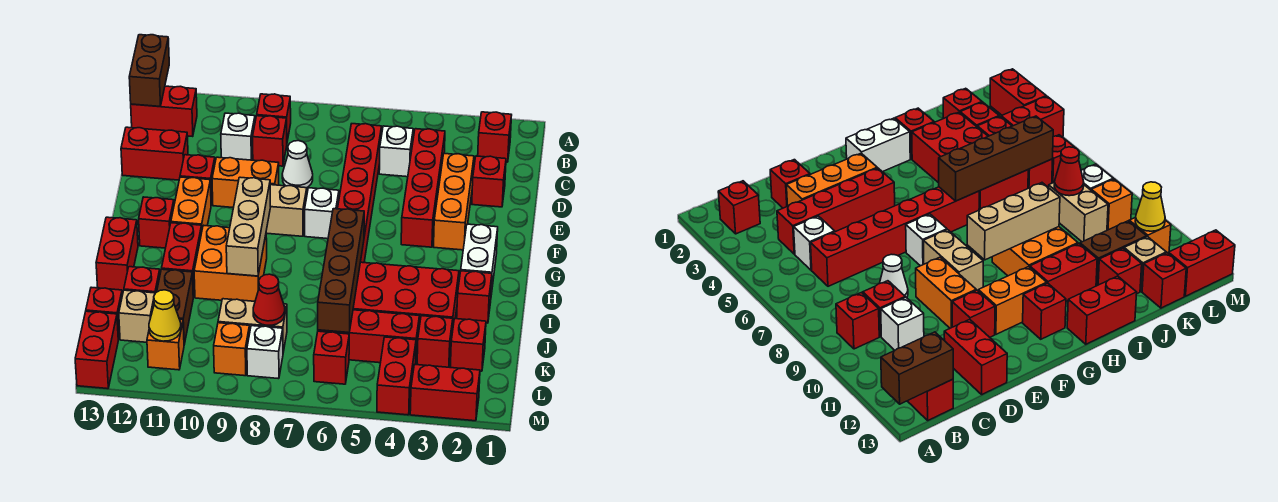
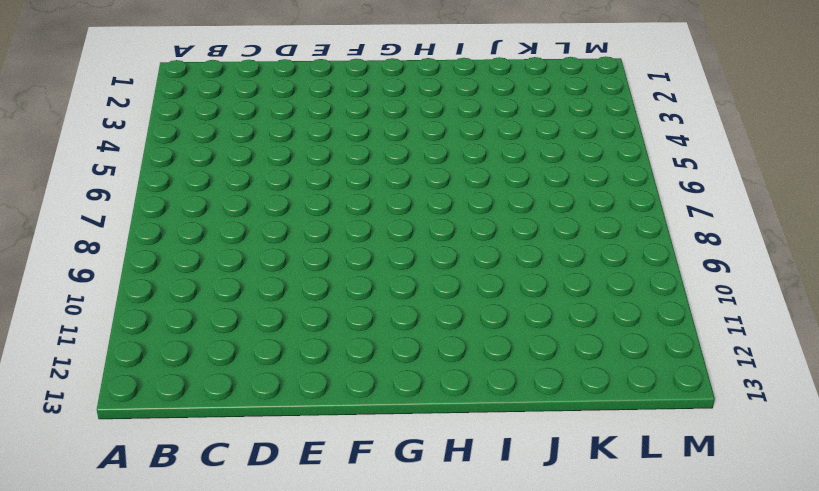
none -> red 1x1 brick [478,112,512,162]
none -> red 1x1 brick [257,94,291,141]
none -> red 1x2 brick [131,86,197,137]
none -> red 1x4 brick [401,129,445,247]

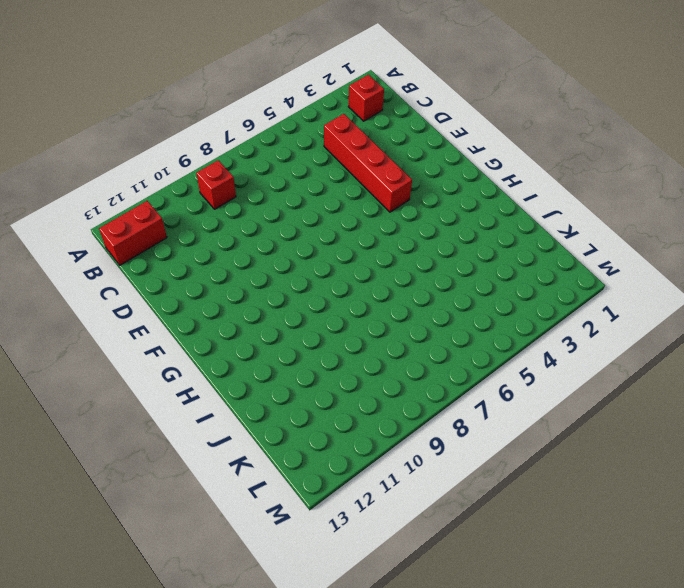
none -> white 1x1 brick [379,126,413,177]
none -> red 1x6 brick [338,124,382,263]
none -> red 1x1 brick [253,116,287,166]
none -> white 1x1 brick [221,113,255,160]

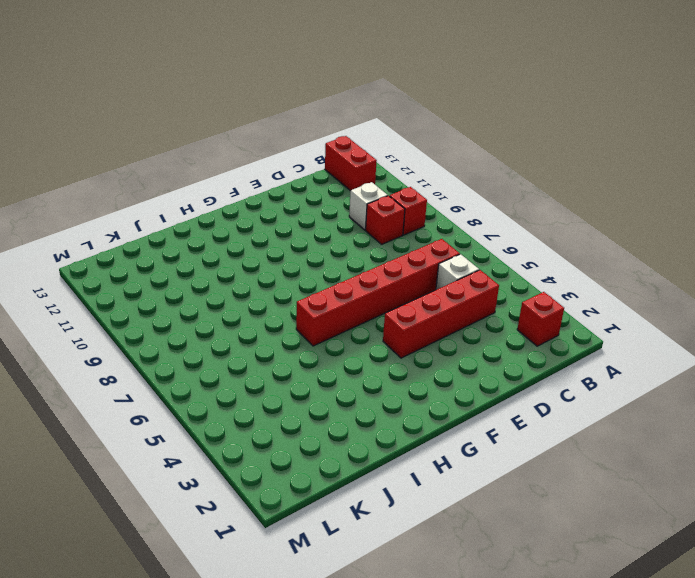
none -> red 1x1 brick [472,156,506,207]
none -> orange 1x3 brick [434,154,474,250]
none -> white 1x1 cone [282,141,313,188]
none -> red 1x2 brick [121,127,188,180]

